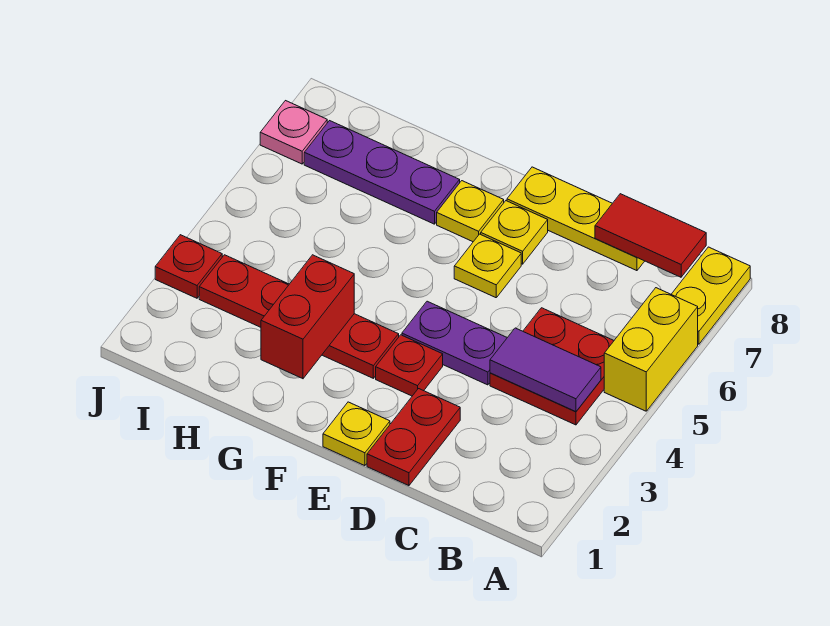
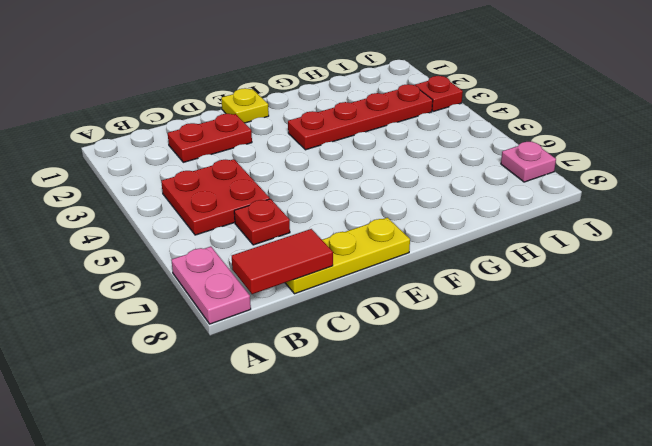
pink 1x2 plate [171,247,251,324] -> yellow 1x2 plate [671,247,750,344]
red 1x2 plate [168,114,252,162] -> red 1x2 plate turned to [367,389,460,486]
red 1x1 plate [234,199,290,245] -> red 1x1 plate moved to [376,335,443,396]
none -> yellow 1x2 brick [604,288,698,411]
none -> purple 1x2 plate [402,301,507,385]
none -> yellow 1x1 plate [454,234,521,298]

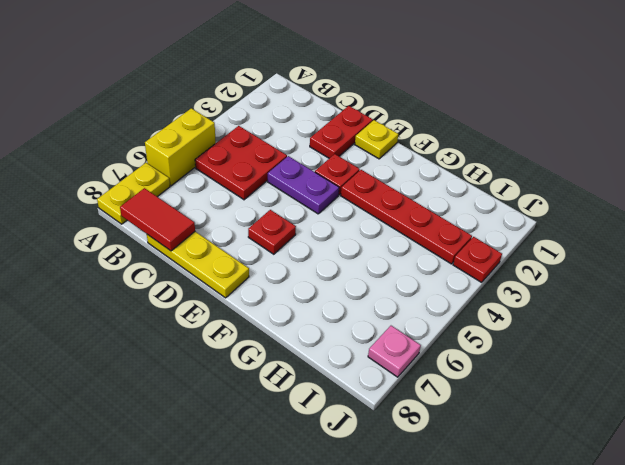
red 1x1 plate [248,210,296,254] -> yellow 1x1 plate [454,234,521,298]
none -> yellow 1x1 plate [481,201,548,264]
none -> yellow 1x1 plate [437,181,504,242]
none -> purple 1x3 plate [304,121,460,224]

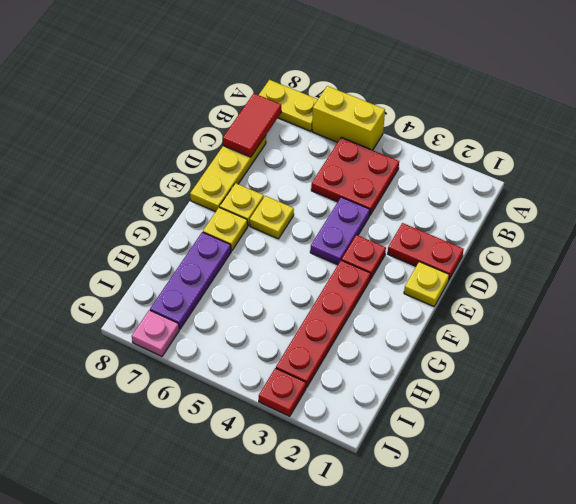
none -> purple 1x2 tile [490,328,601,412]
none -> red 1x2 brick [261,255,354,379]

